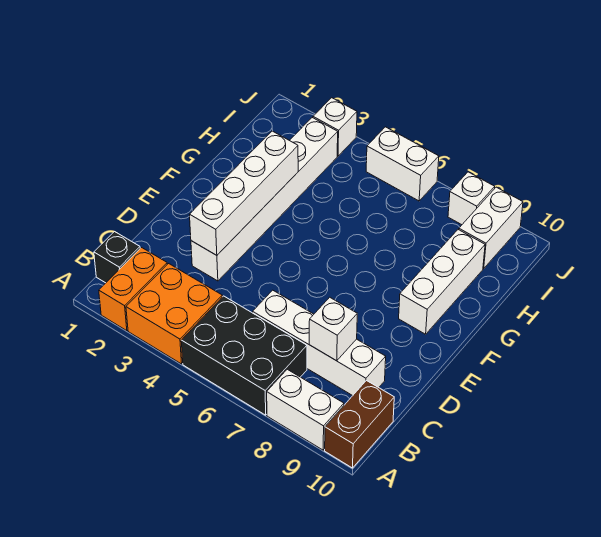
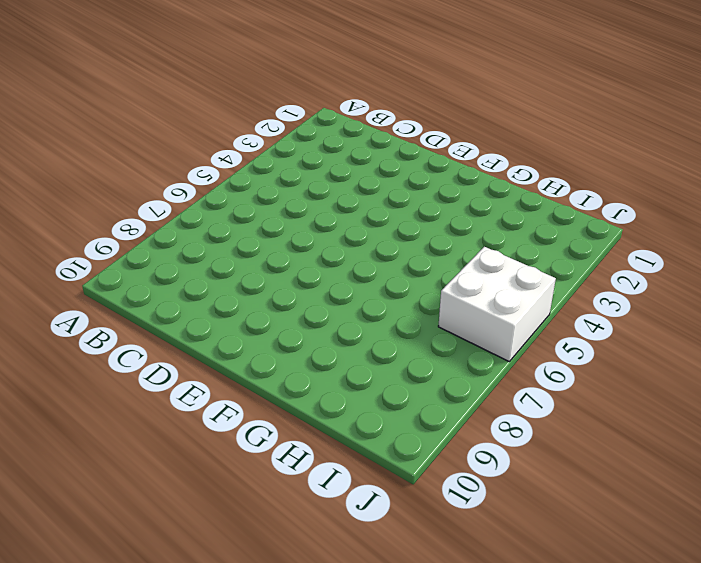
white 2x2 brick [438,247,556,361] -> white 1x2 brick [366,127,439,201]
none -> orange 1x2 brick [99,248,167,331]
none -> orange 2x2 brick [126,264,222,364]
none -> black 2x3 brick [181,296,307,415]

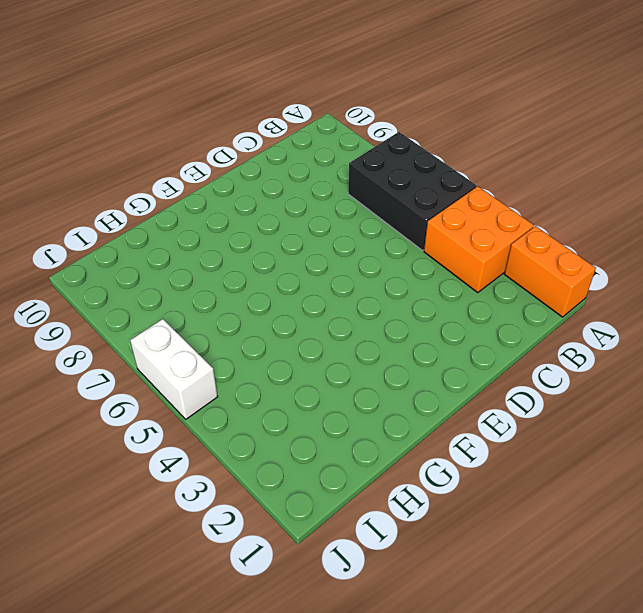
orange 1x2 brick [505,226,596,317] -> orange 1x2 brick turned to [99,248,167,331]
none -> white 1x2 brick [267,369,344,450]
none -> brown 1x2 brick [325,381,394,468]
none -> black 1x1 brick [94,232,140,283]

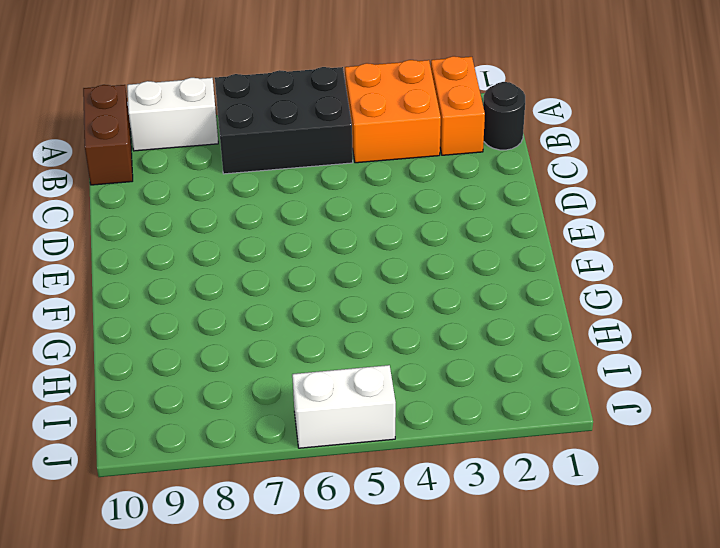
black 1x1 round brick [483,82,525,150] -> black 1x1 brick [94,232,140,283]
none -> white 1x4 brick [253,290,386,396]
none -> white 1x6 brick [191,118,338,281]
none -> white 1x3 brick [399,230,485,334]

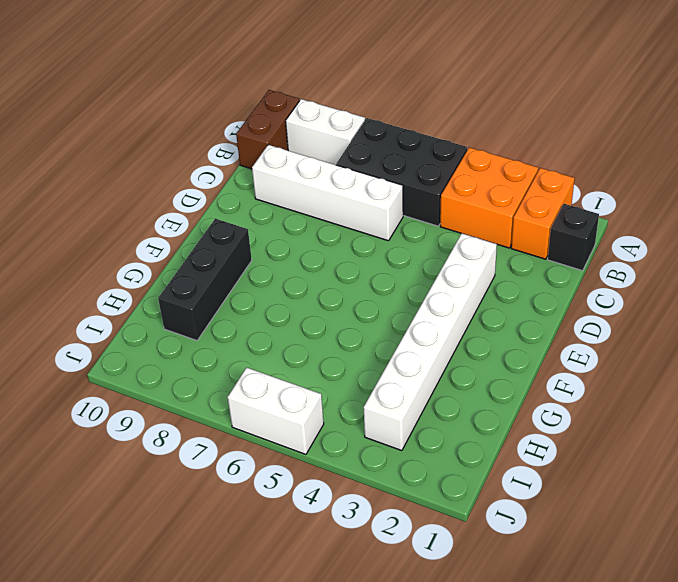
black 1x3 brick [158,219,252,341] -> white 1x3 brick [399,230,485,334]
none -> white 1x2 brick [459,187,523,268]
none -> white 1x1 brick [313,98,357,156]
none -> white 1x1 brick [448,172,495,225]

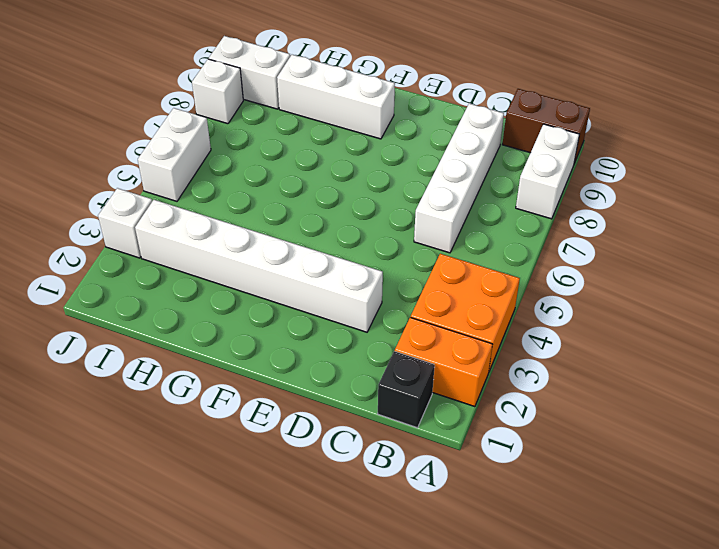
none -> black 2x3 brick [181,296,307,415]
none -> white 1x1 brick [309,297,357,361]
none -> white 1x4 brick [190,131,298,255]

